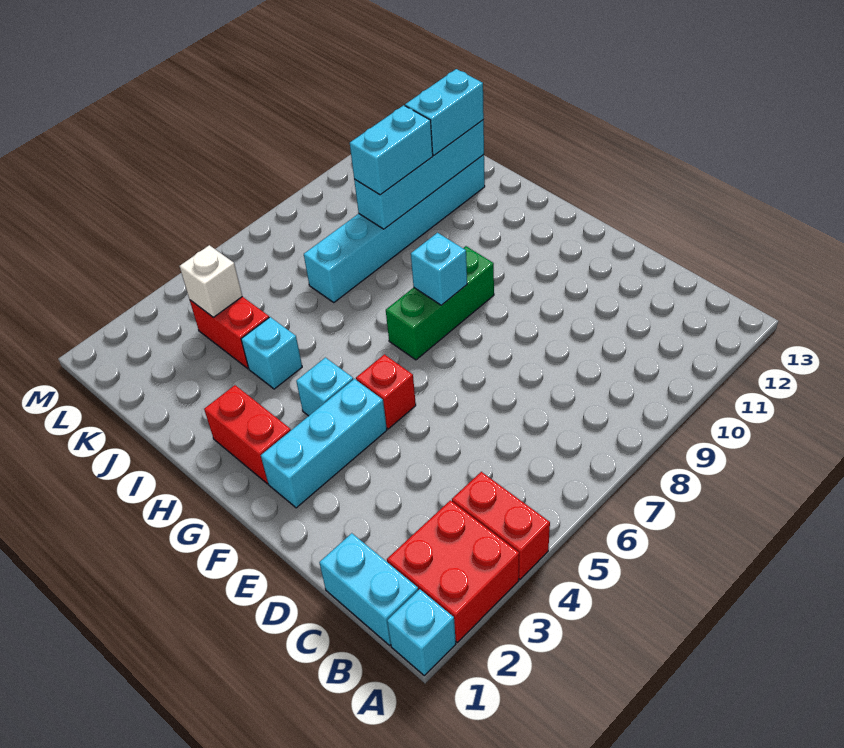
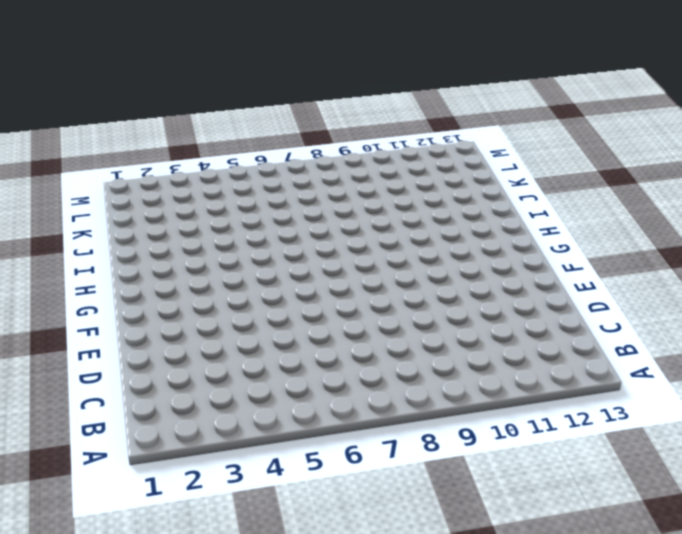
none -> cyan 1x1 brick [387,589,456,675]
none -> red 2x2 brick [387,500,519,642]
none -> red 1x2 brick [452,472,550,579]

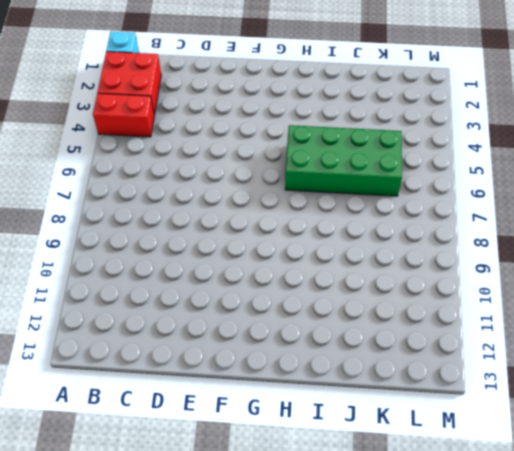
green 2x4 brick [285,125,402,196] -> none
none -> cyan 1x2 brick [319,533,418,645]
none -> cyan 1x3 brick [261,379,387,508]
none -> red 1x1 brick [356,354,416,429]

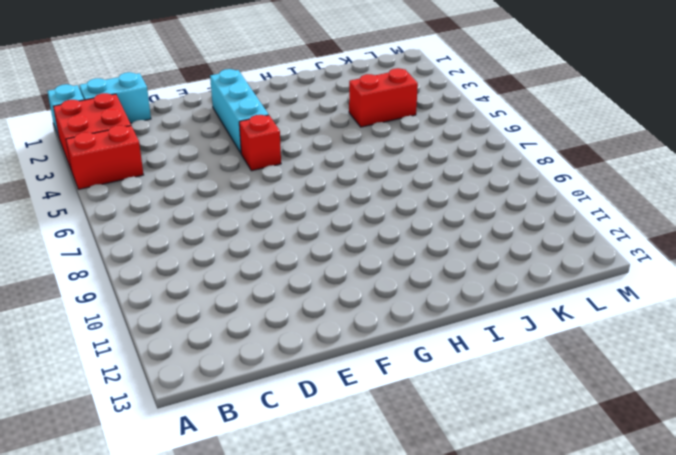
none -> red 1x2 brick [204,385,291,484]
none -> cyan 1x1 brick [296,358,353,416]
none -> green 1x3 brick [386,246,494,360]

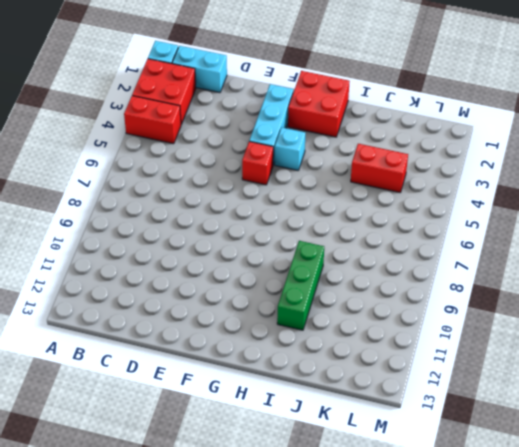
red 2x2 brick [288,71,350,137] -> red 1x2 brick [204,385,291,484]
green 1x3 brick [277,241,324,330] -> green 1x3 brick moved to [386,246,494,360]
none -> cyan 1x1 brick [241,317,302,389]
none -> cyan 1x6 brick [304,155,485,302]
none -> cyan 1x1 brick [411,233,467,305]

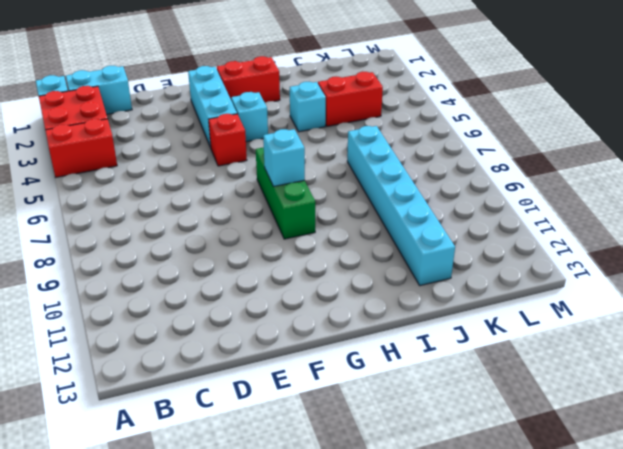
none -> cyan 1x4 brick [354,120,484,229]
none -> white 1x1 brick [180,245,242,318]
none -> cyan 1x2 brick [350,105,433,195]

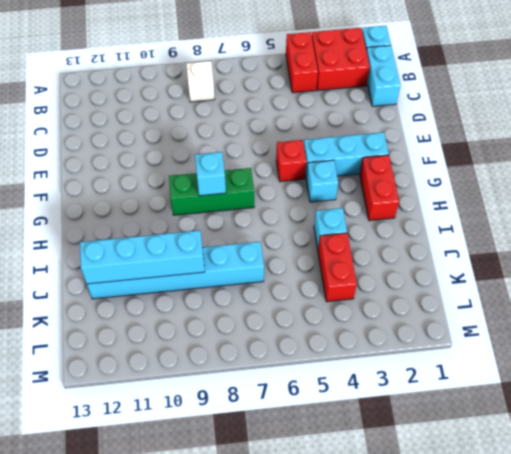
white 1x1 brick [186,61,214,102] -> white 1x1 brick moved to [180,245,242,318]
none -> cyan 1x2 brick [350,105,433,195]
none -> cyan 1x2 brick [405,69,484,155]

